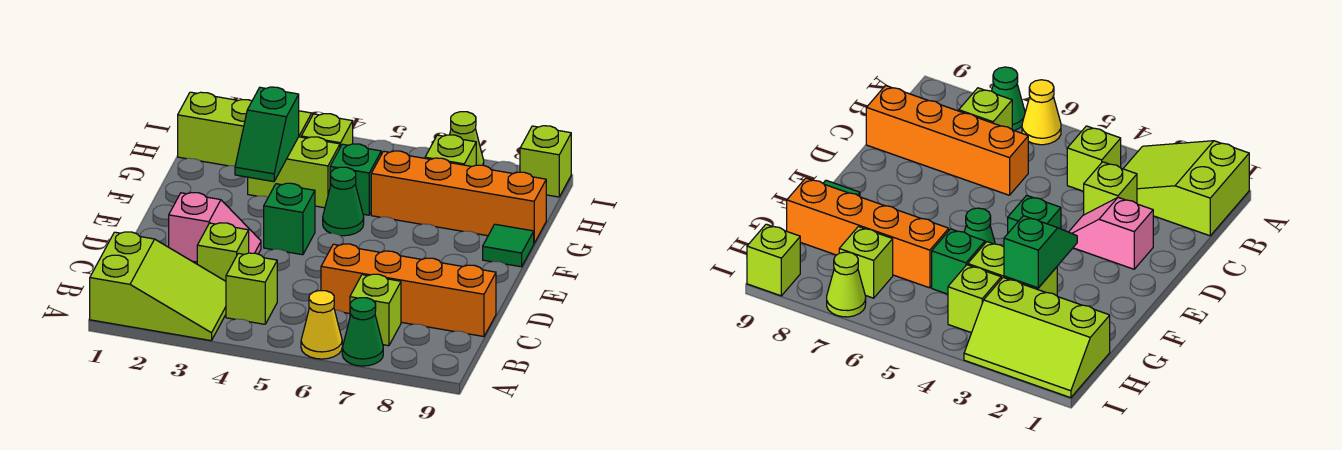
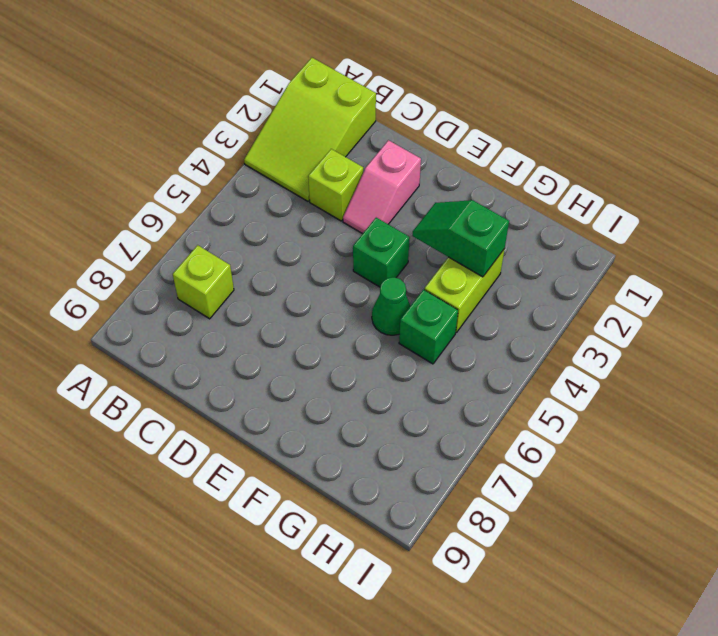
none -> yellow 1x1 cone [301,291,342,359]
none -> green 1x1 cone [342,298,383,366]
none -> lime 1x1 brick [226,253,277,324]

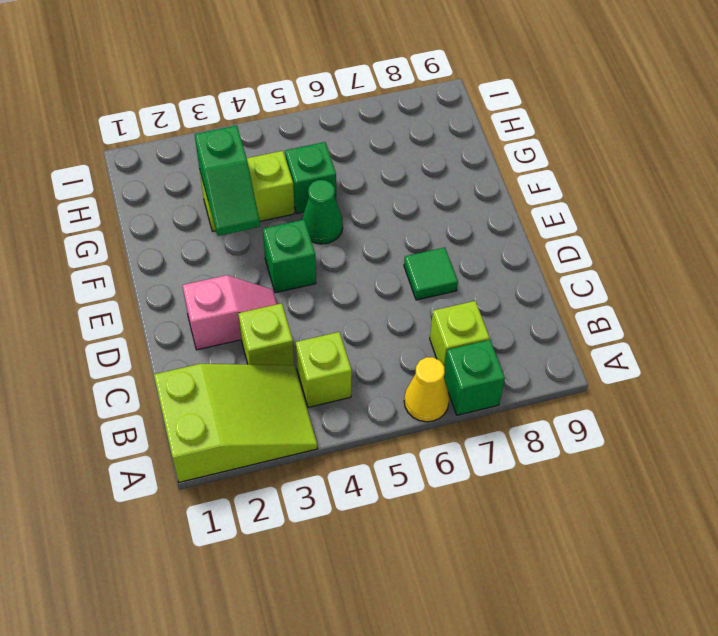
green 1x1 brick [444,340,505,415] -> green 1x1 cone [342,298,383,366]
green 1x1 tile [404,248,458,300] -> green 1x1 tile moved to [483,224,534,267]
none -> orange 1x4 brick [321,244,496,337]
none -> orange 1x4 brick [371,151,546,243]
none -> lime 2x3 slope [178,92,313,166]

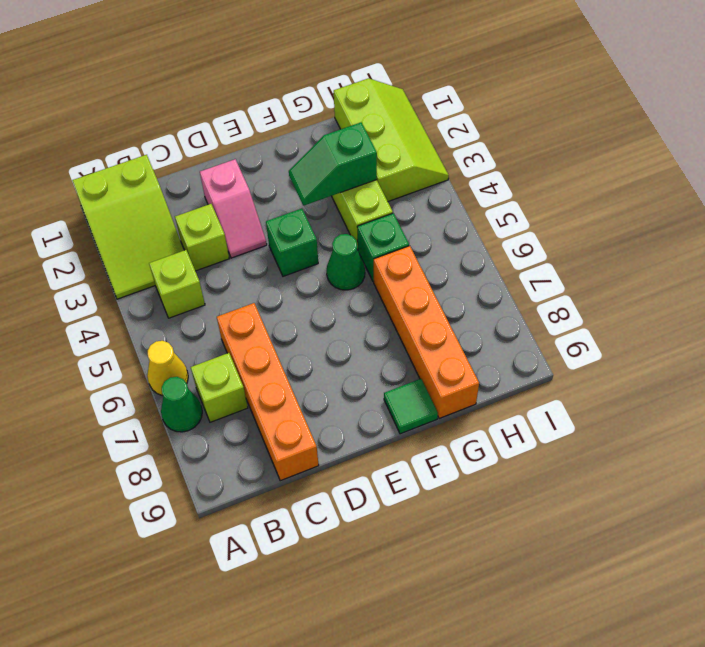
none -> lime 1x1 brick [301,114,353,147]
none -> lime 1x1 brick [425,135,476,166]
none -> lime 1x1 cone [450,112,484,165]

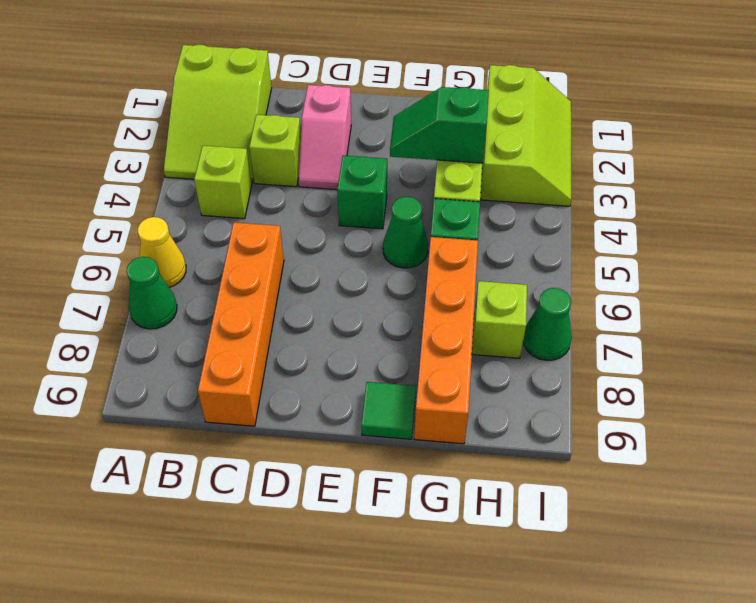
green 1x1 cone [523,288,572,360] -> lime 1x1 cone [450,112,484,165]
none -> lime 1x1 brick [350,274,401,346]
none -> lime 1x1 brick [301,114,353,147]
none -> lime 1x1 brick [520,126,571,197]

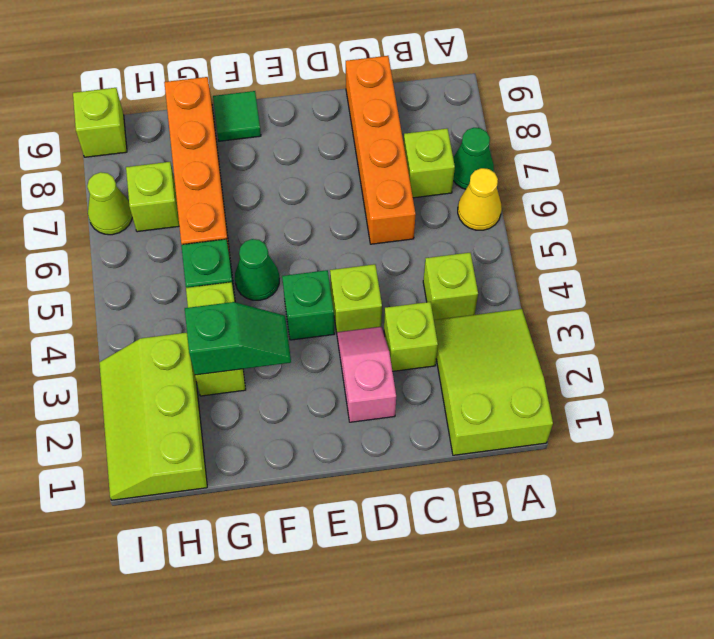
lime 1x1 brick [330,264,382,332] -> lime 1x1 brick moved to [301,114,353,147]

